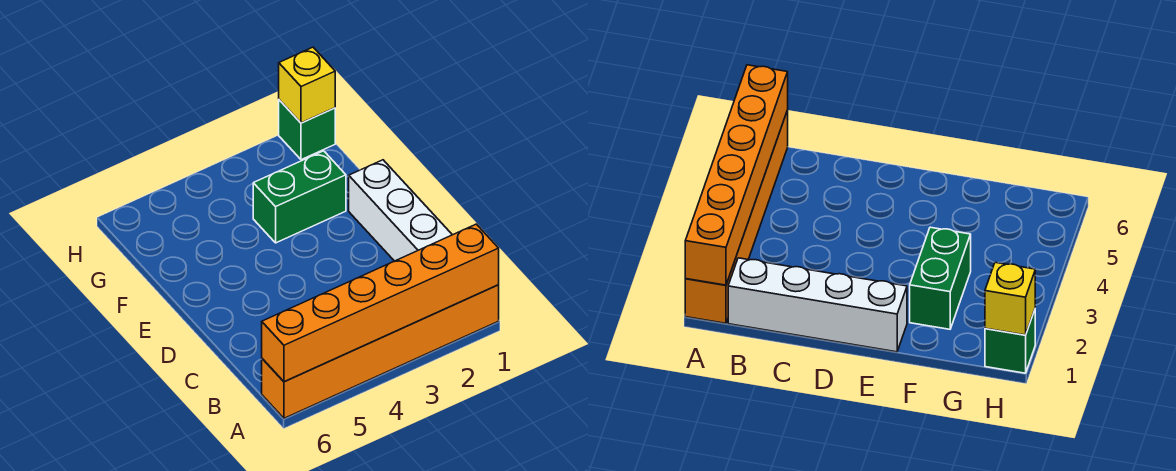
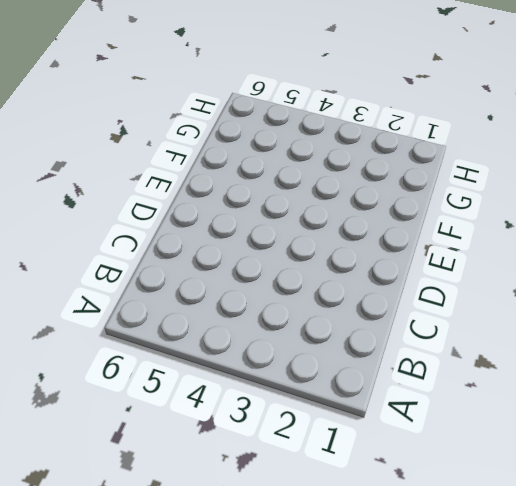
none -> orange 1x6 brick [262,285,499,418]
none -> white 1x4 brick [349,160,452,261]

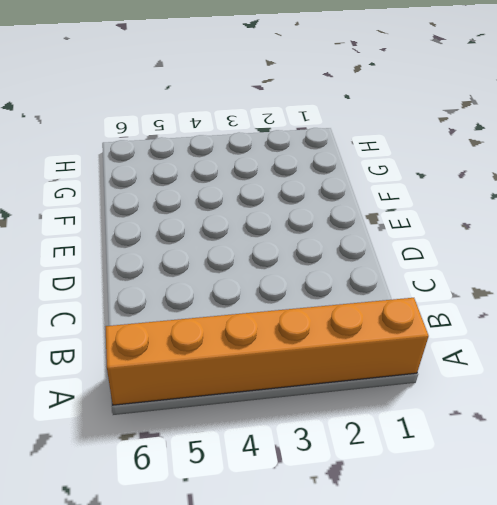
none -> white 1x4 brick [349,160,452,261]
none -> green 1x2 brick [253,151,346,243]

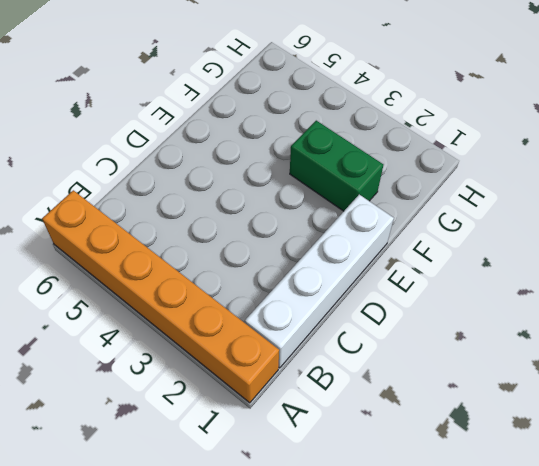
none -> green 1x1 brick [279,100,335,160]
none -> orange 1x6 brick [262,224,499,382]

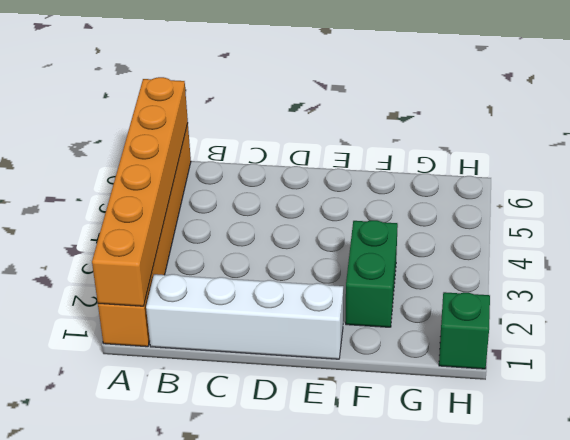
none -> yellow 1x1 brick [279,47,335,123]

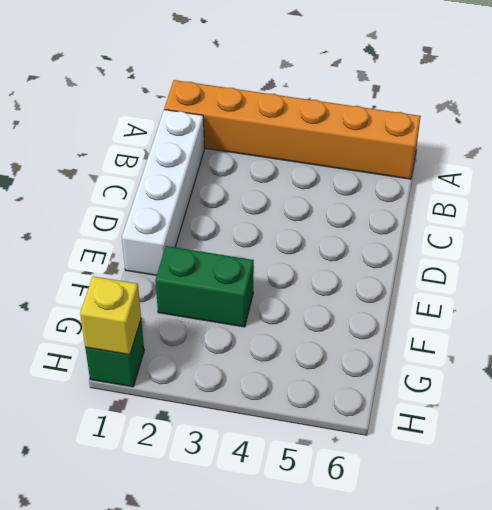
none -> orange 1x6 brick [262,224,499,382]

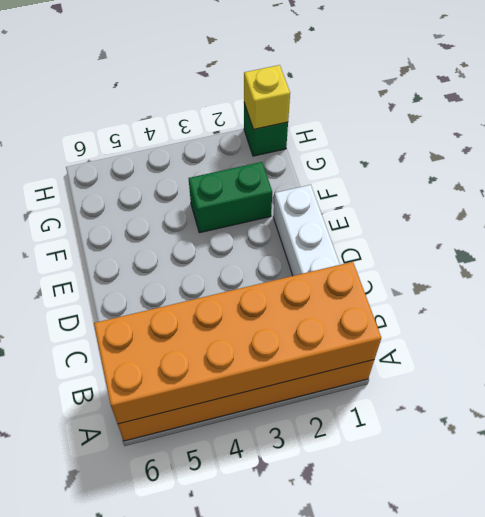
orange 2x6 brick [94,262,381,424] -> orange 1x6 brick [262,224,499,382]

